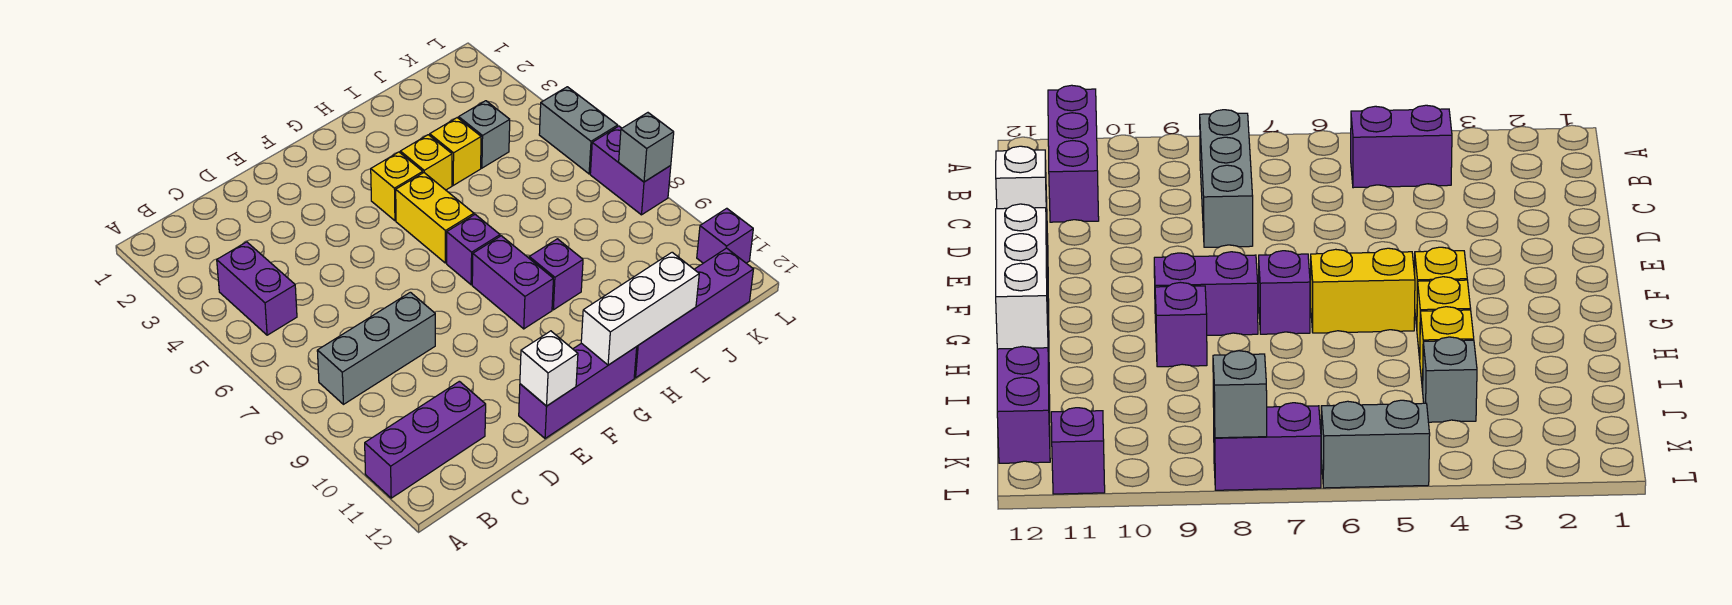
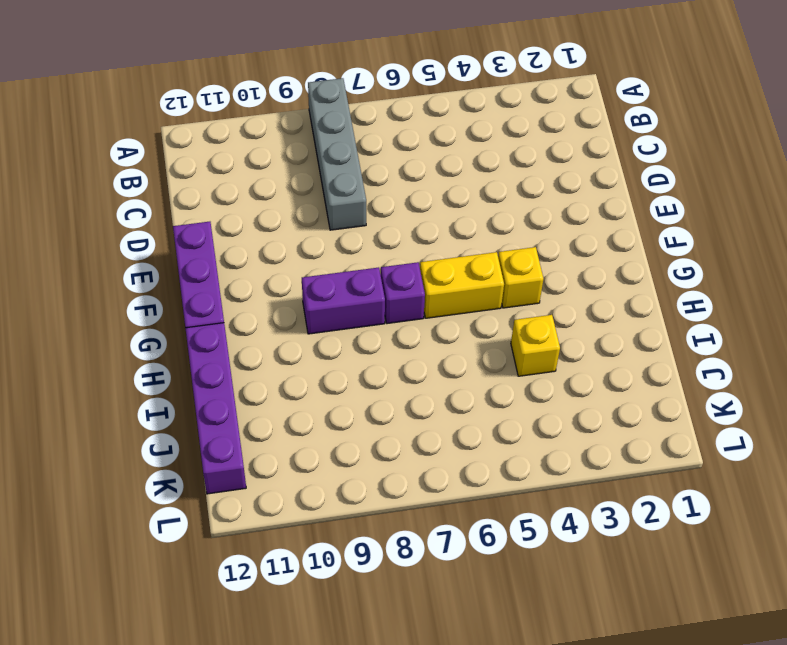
grey 1x4 brick [308,78,366,230] -> grey 1x3 brick [317,292,435,404]
none -> purple 1x3 brick [365,381,486,498]
none -> purple 1x2 brick [217,242,297,335]
none -> yellow 1x1 brick [400,135,452,190]

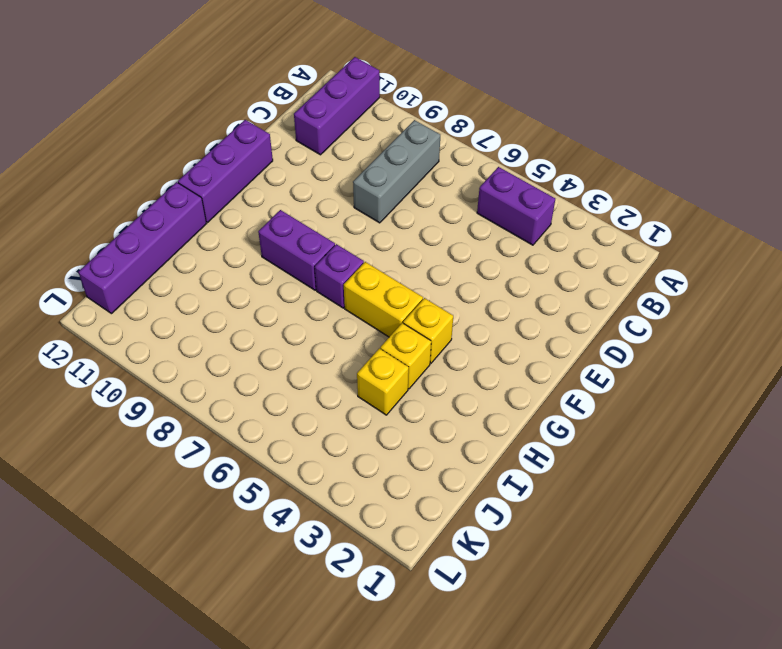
none -> purple 1x1 brick [529,239,583,310]
none -> grey 1x1 brick [459,101,510,168]
none -> grey 1x2 brick [539,87,618,174]

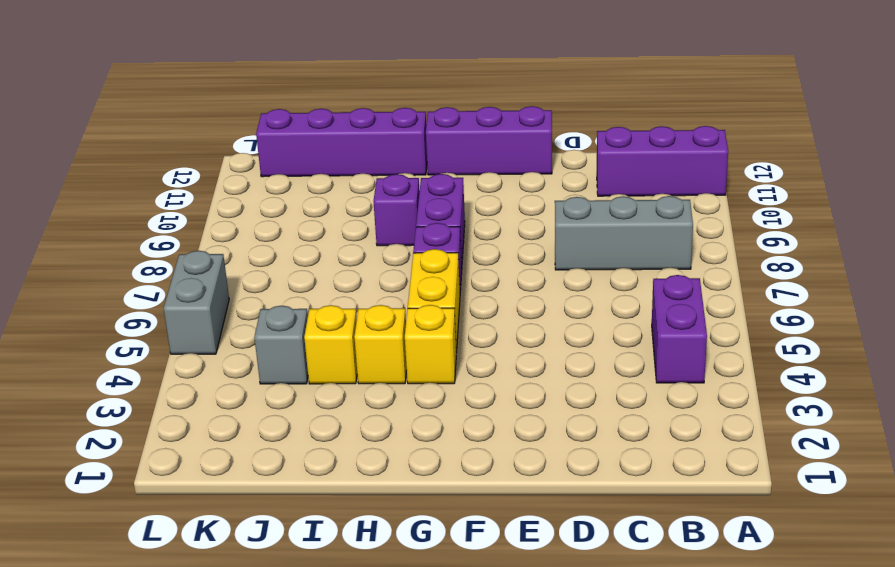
none -> purple 1x2 brick [590,126,671,215]
none -> purple 1x1 brick [697,208,753,263]
none -> white 1x1 brick [520,331,578,406]

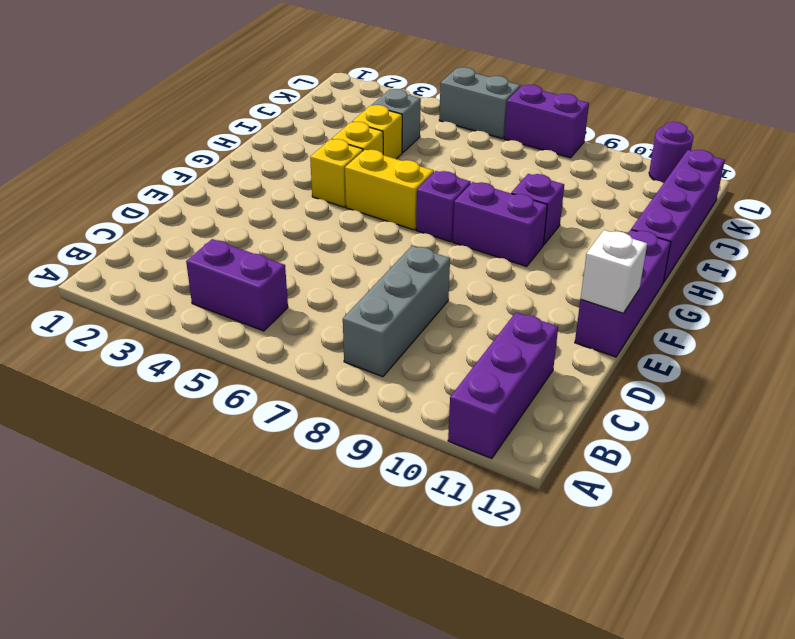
purple 1x1 round brick [649,122,693,183] -> purple 1x1 brick [697,208,753,263]
none -> white 1x3 brick [581,252,699,365]
none -> grey 1x1 brick [619,113,674,182]

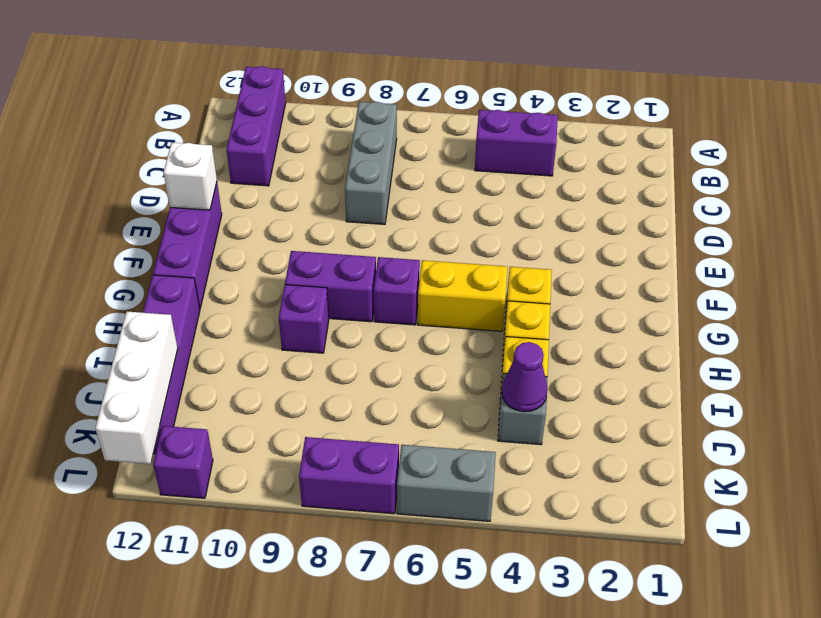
purple 1x1 cone [502,342,548,412] -> none
white 1x3 brick [95,312,178,464] -> white 1x3 brick moved to [581,252,699,365]
none -> grey 1x1 brick [619,113,674,182]

